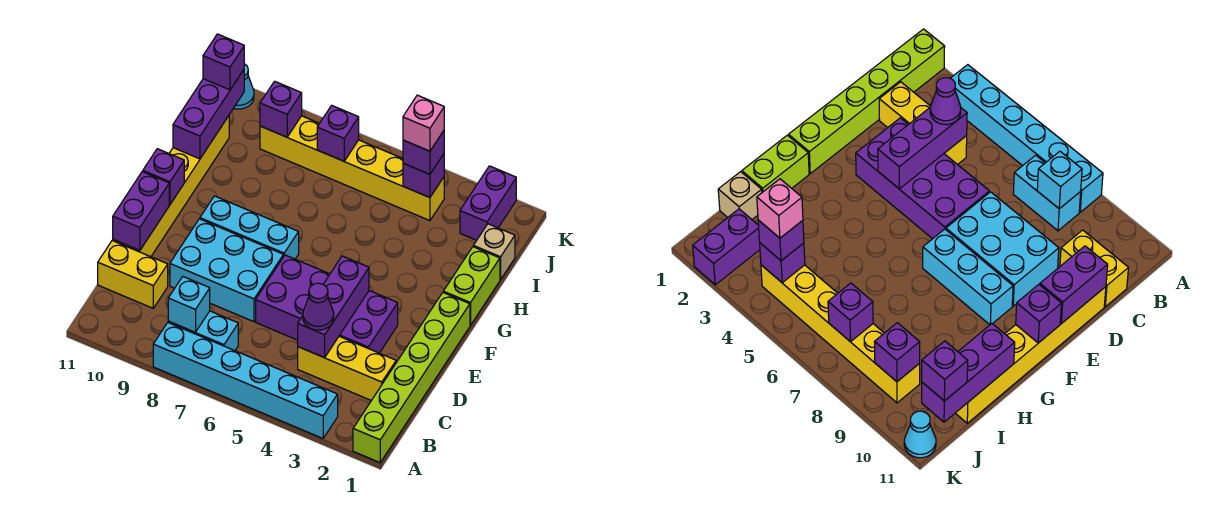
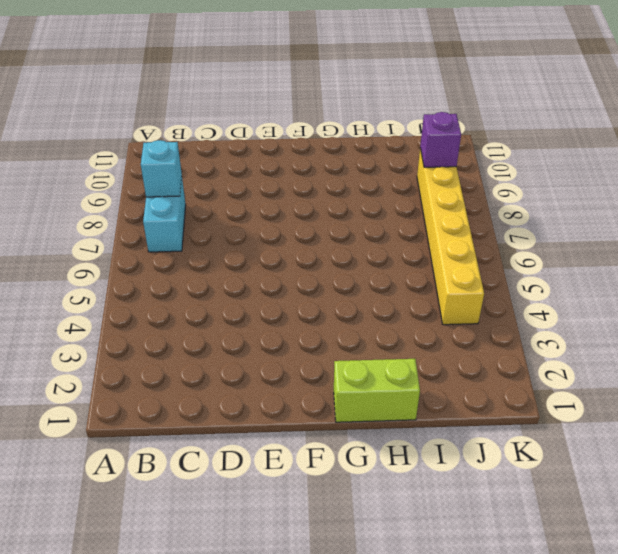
none -> lime 1x6 brick [353,293,470,462]
none -> cyan 1x6 brick [153,323,338,438]
none -> yellow 1x3 brick [298,336,396,401]

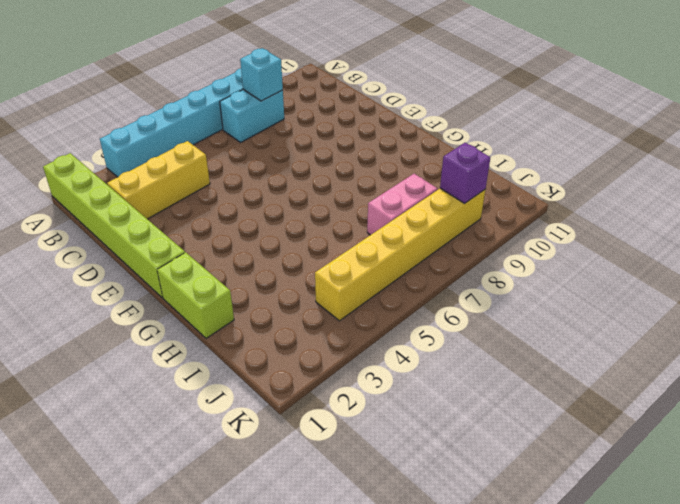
pink 1x2 brick [367,174,438,235] -> none
none -> yellow 1x2 brick [98,240,168,308]
none -> purple 2x4 brick [256,255,398,353]
none -> cyan 2x3 brick [170,219,283,322]

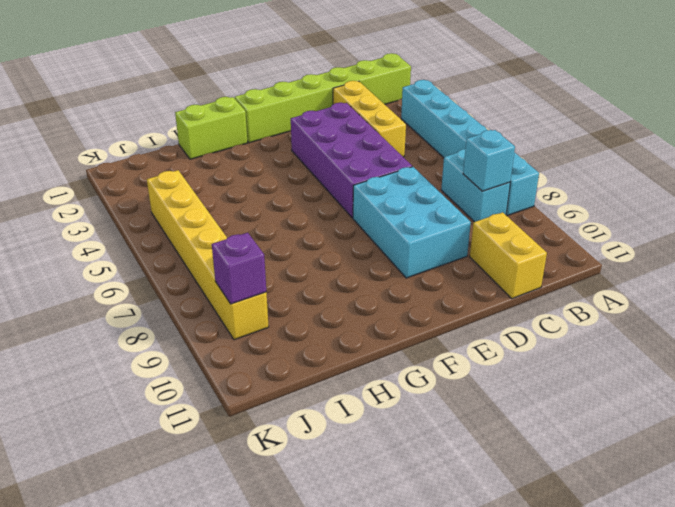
none -> yellow 1x6 brick [113,116,229,257]
none -> cyan 1x3 brick [200,196,299,259]
none -> tan 1x1 brick [473,224,515,280]

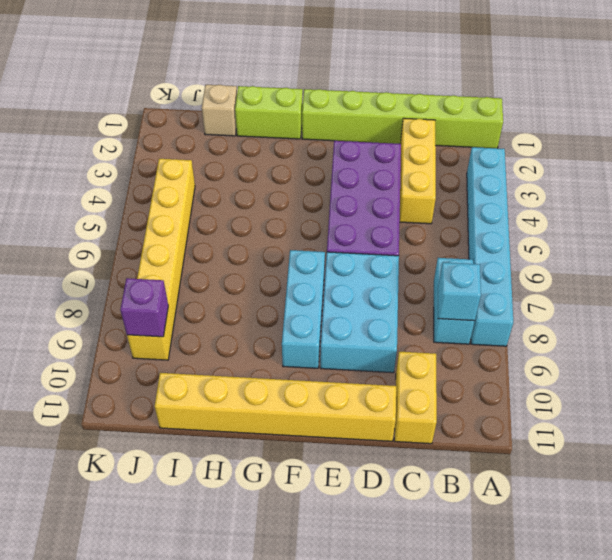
none -> purple 1x2 brick [460,166,516,240]
none -> cyan 1x1 cone [234,64,254,109]
none -> purple 1x3 brick [298,256,369,358]

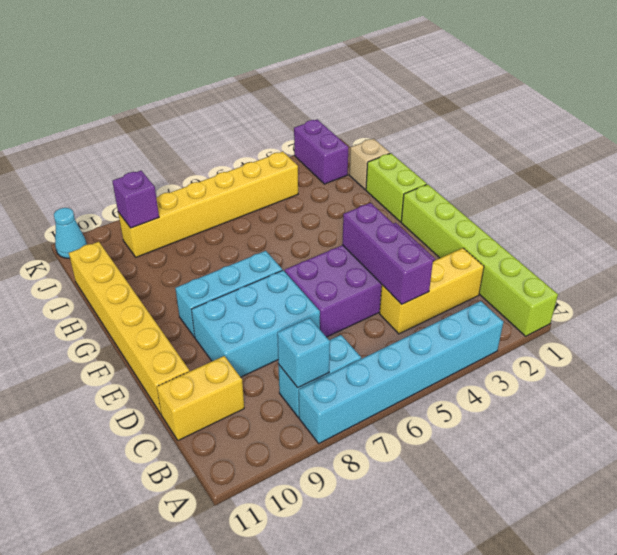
none -> purple 1x2 brick [113,172,169,250]
none -> purple 1x1 brick [143,149,184,205]
none -> purple 1x3 brick [173,70,244,159]

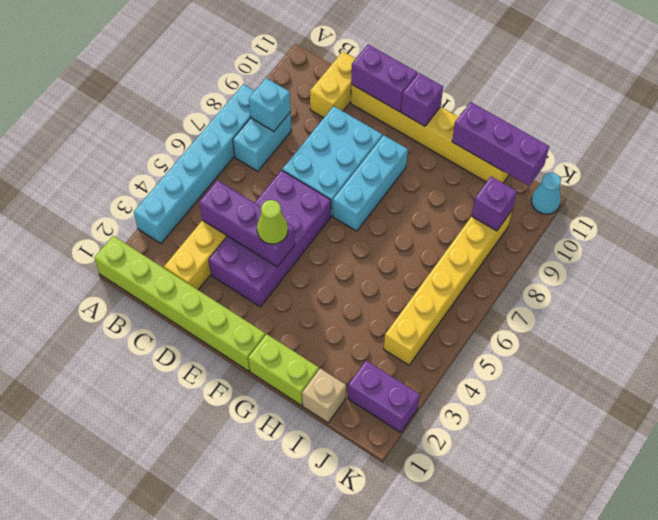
lime 1x1 cone [257,200,288,244] -> none
none -> purple 1x1 brick [403,154,444,198]
none -> purple 1x1 brick [317,105,359,161]
none -> purple 1x1 cone [303,283,334,330]

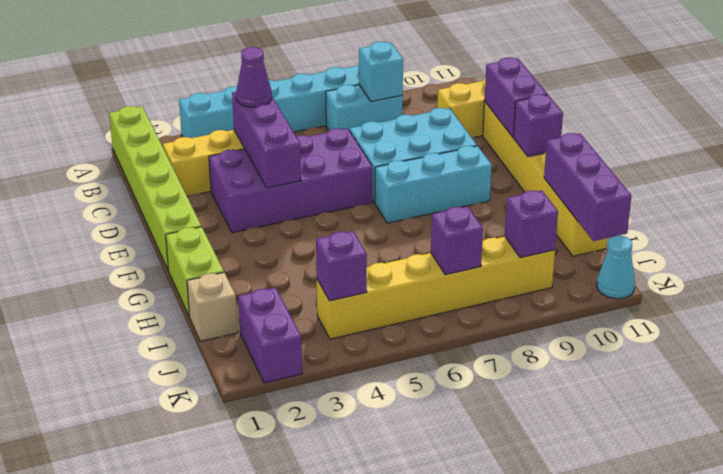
none -> purple 1x1 brick [403,131,444,174]
none -> purple 1x1 brick [203,34,244,90]
none -> pink 1x1 brick [403,95,444,151]

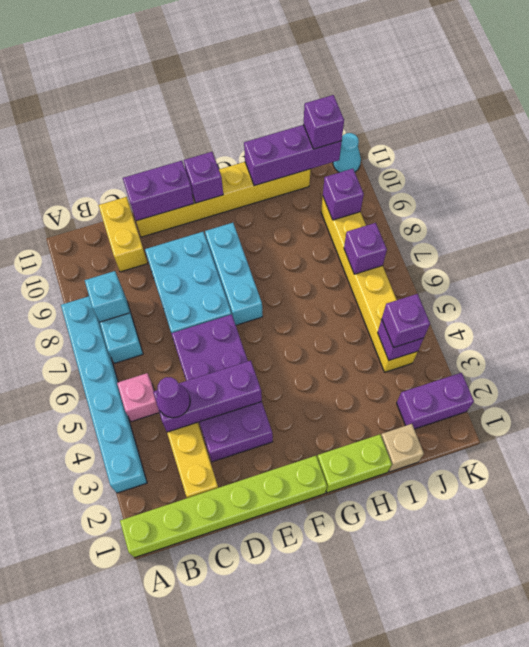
pink 1x1 brick [117,373,159,422] -> pink 1x1 brick moved to [403,95,444,151]

